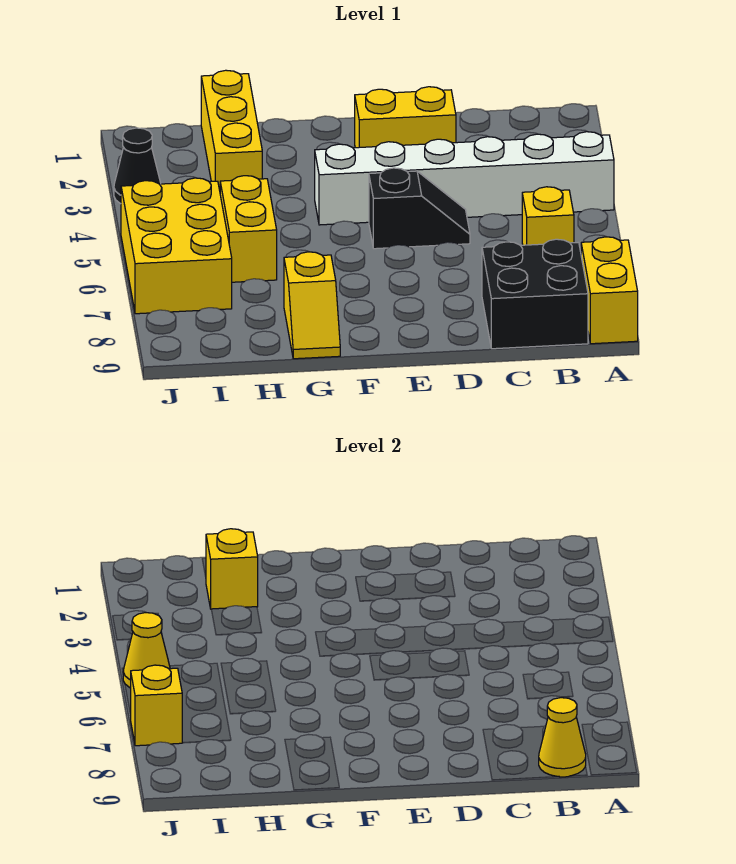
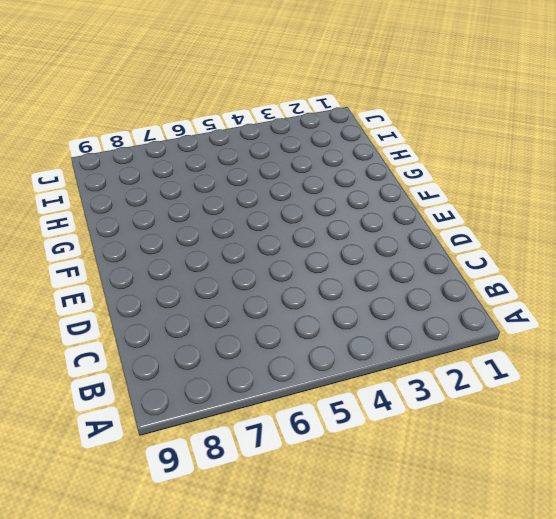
none -> white 1x6 brick [315,132,614,225]
none -> yellow 1x2 brick [581,237,638,344]
none -> yellow 1x1 brick [522,187,574,245]

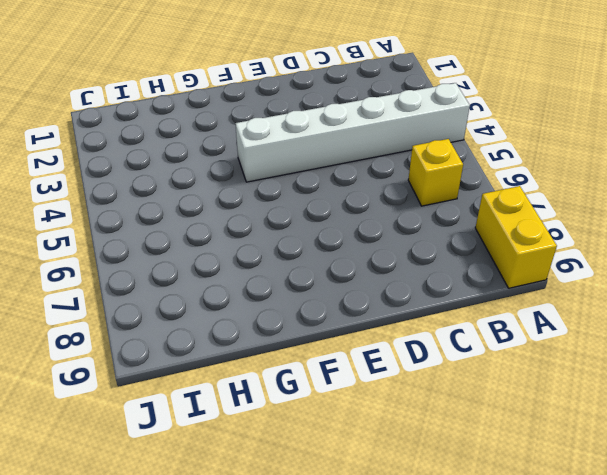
none -> black 2x2 brick [482,239,588,349]
none -> yellow 1x2 brick [355,87,456,148]
none -> black 1x2 slope [369,168,470,249]

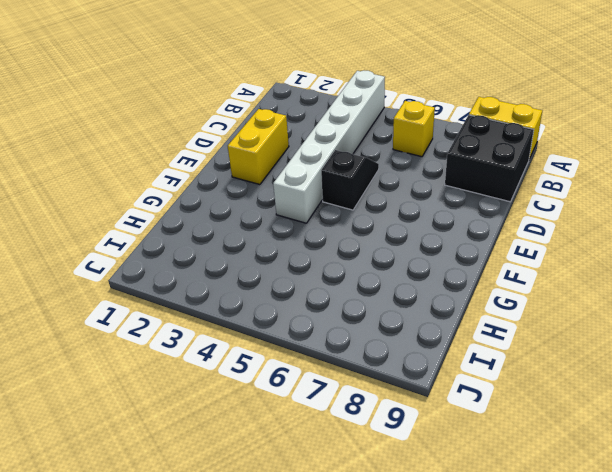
none -> yellow 1x2 slope [284,252,340,359]
none -> yellow 1x3 brick [201,70,262,190]
none -> yellow 1x2 brick [220,176,277,282]

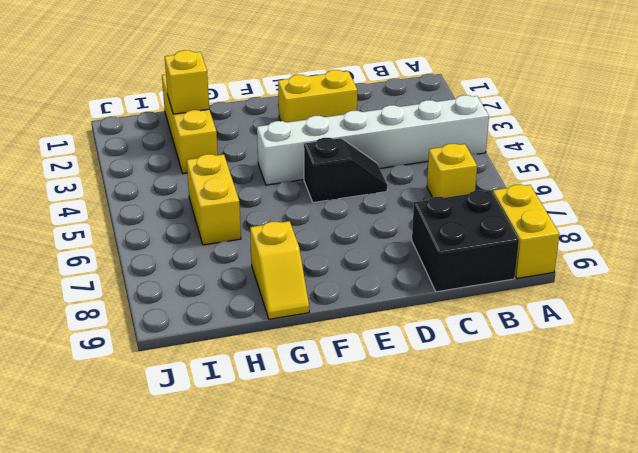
none -> yellow 2x3 brick [121,178,232,314]
none -> black 1x1 cone [114,128,161,204]
none -> yellow 1x1 cone [539,697,586,777]

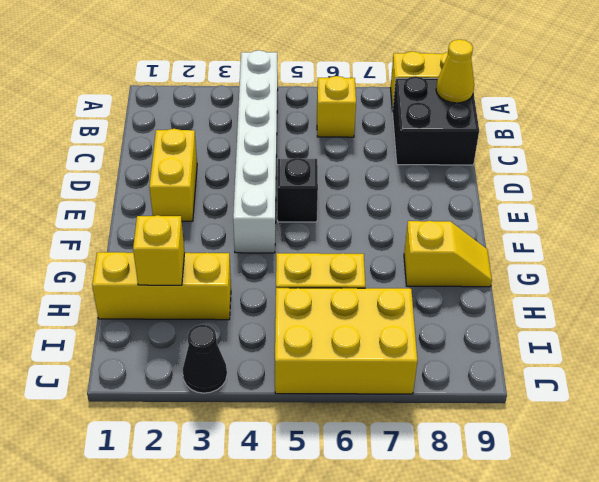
none -> yellow 1x1 cone [123,613,170,688]
none -> yellow 1x1 brick [131,665,182,746]

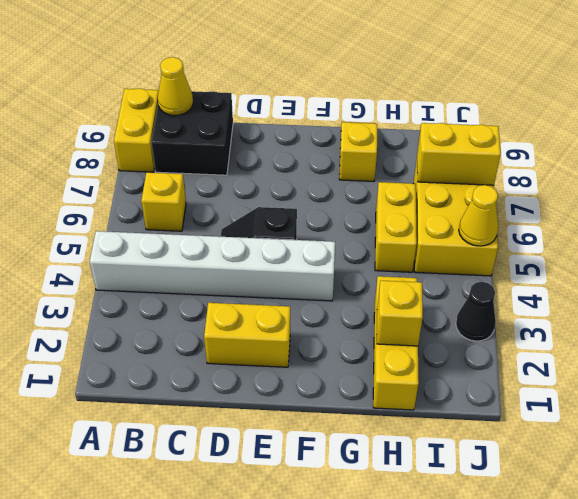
yellow 1x2 brick [417,123,501,185] -> yellow 1x1 brick [131,665,182,746]

